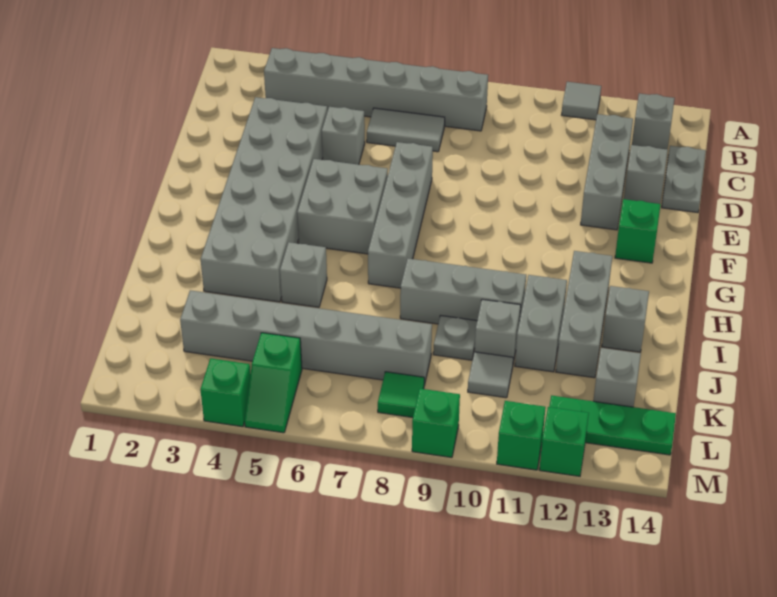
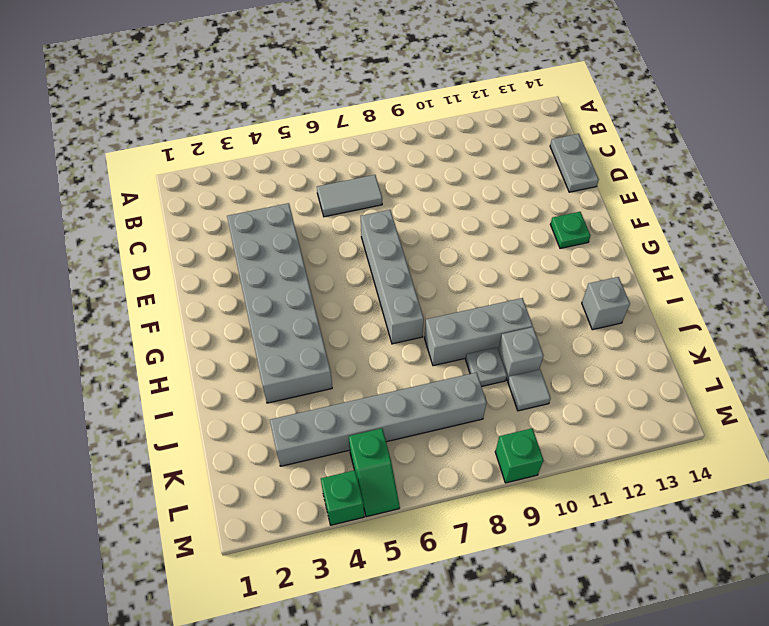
green 1x1 plate [550,212,591,249] -> green 1x1 brick [615,199,661,263]
none -> grey 1x1 tile [562,82,601,120]
none -> grey 1x6 brick [264,48,488,131]
none -> grey 1x1 brick [632,93,675,149]

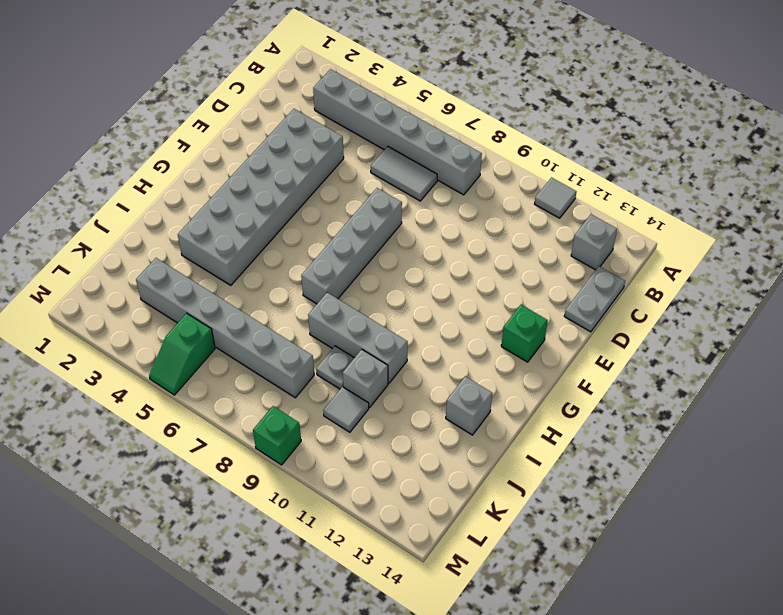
none -> grey 1x3 brick [581,114,633,230]
none -> grey 1x1 brick [322,107,365,165]
none -> grey 1x1 brick [624,145,668,204]

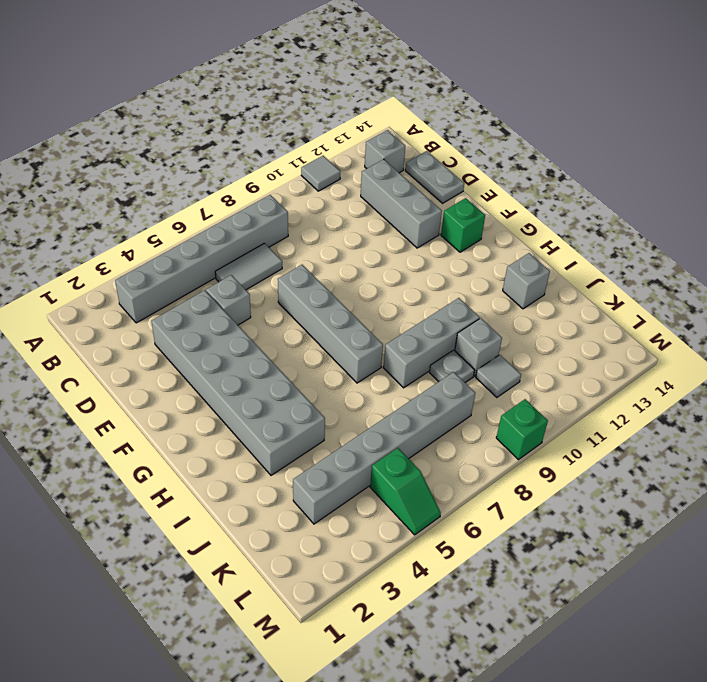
none -> grey 1x1 brick [624,145,668,204]
none -> grey 2x2 brick [297,159,388,254]
none -> grey 1x3 brick [556,251,612,378]

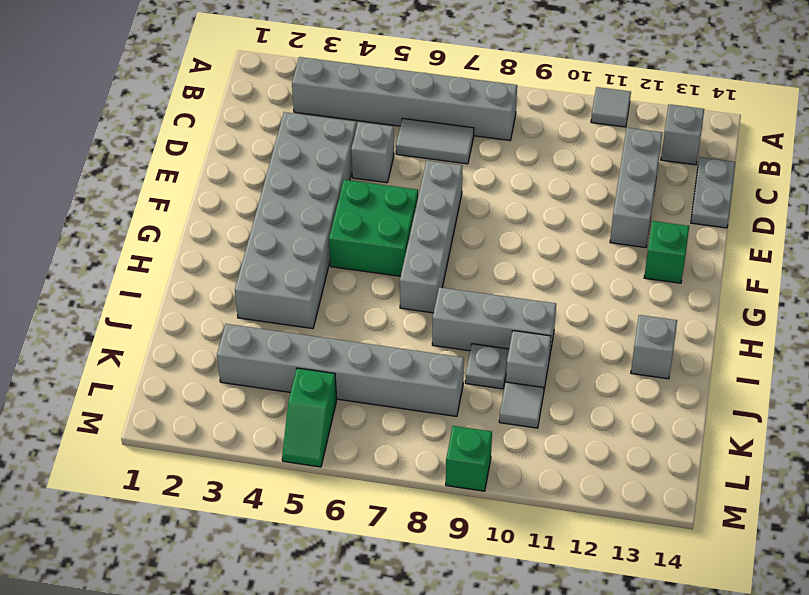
green 2x2 brick [329,180,418,276] -> grey 2x2 brick [297,159,388,254]
none -> grey 1x1 brick [624,145,668,204]
none -> grey 1x3 brick [556,251,612,378]
none -> grey 1x1 brick [280,242,327,307]

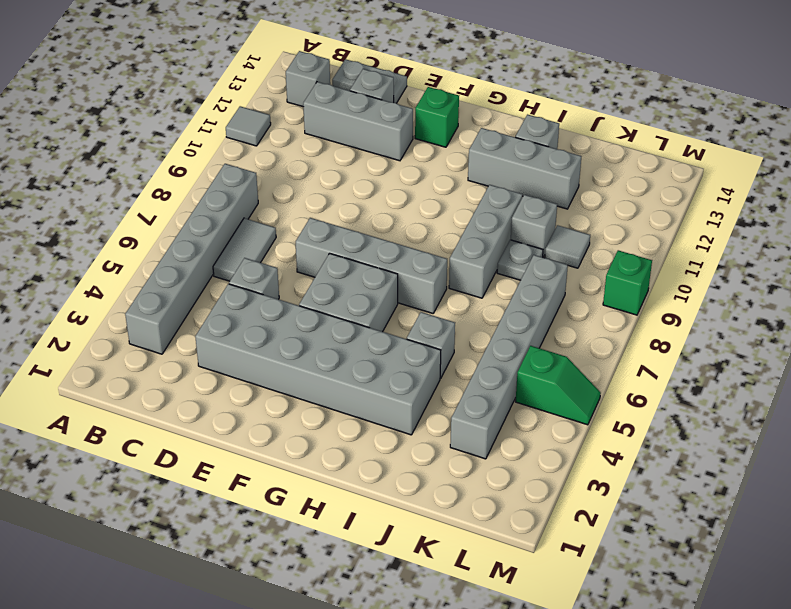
none -> grey 1x2 brick [515,275,567,372]
none -> grey 1x1 brick [593,348,641,407]
none -> green 1x1 tile [378,372,424,418]

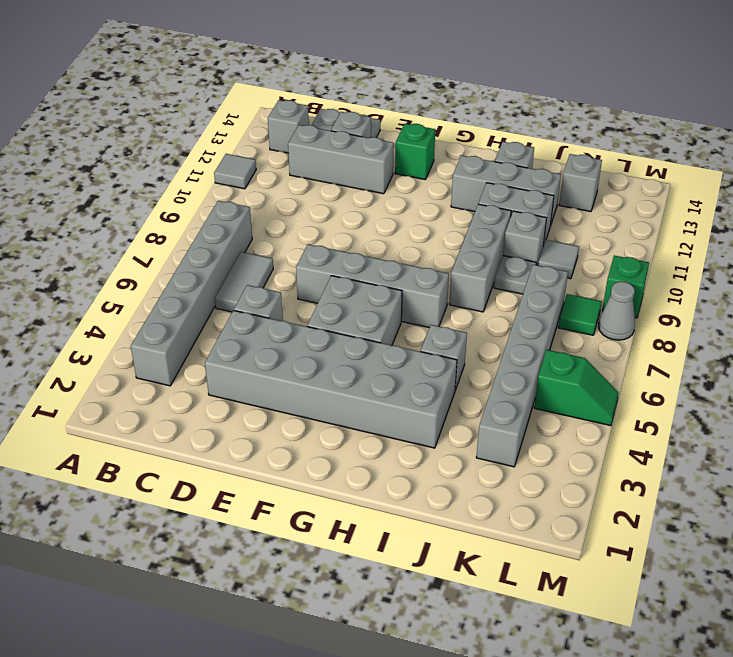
grey 1x1 cone [599,282,635,340] -> none
none -> green 1x3 plate [549,395,676,455]
none -> green 1x1 brick [200,358,251,427]
none -> green 1x1 brick [497,401,546,470]

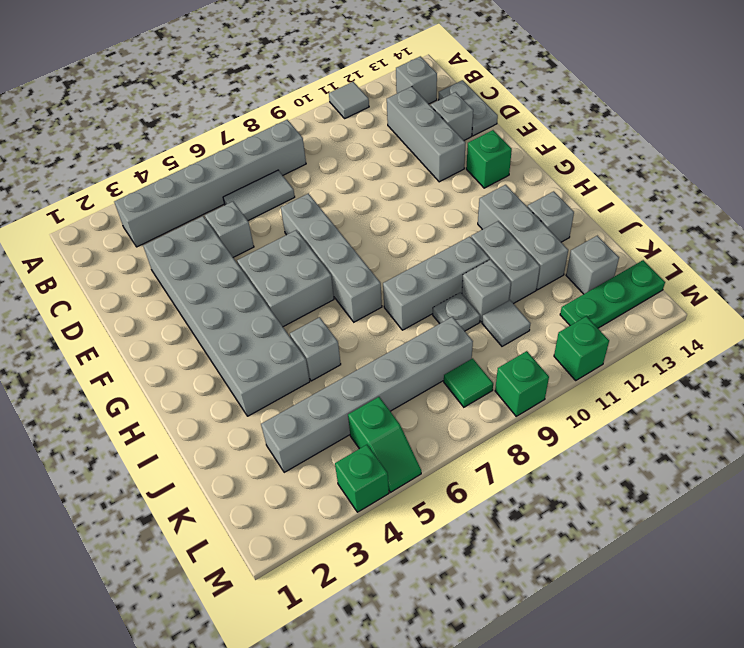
none -> green 1x1 brick [539,407,589,476]

